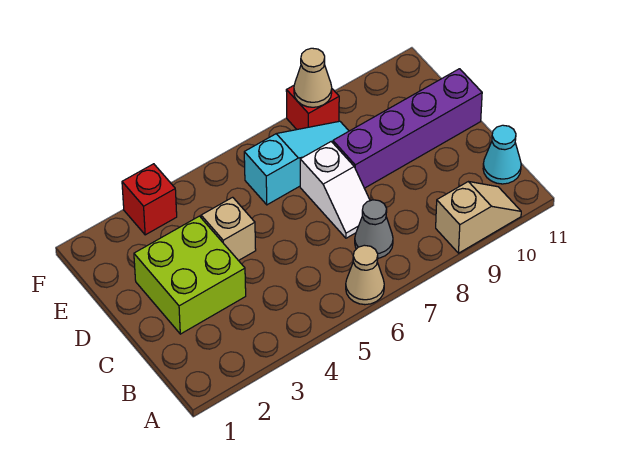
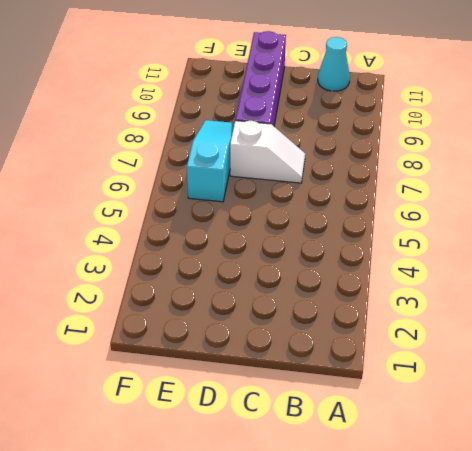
none -> tan 1x1 cone [346,245,384,305]
none -> tan 1x2 slope [436,182,521,253]
none -> grey 1x1 cone [355,200,393,258]

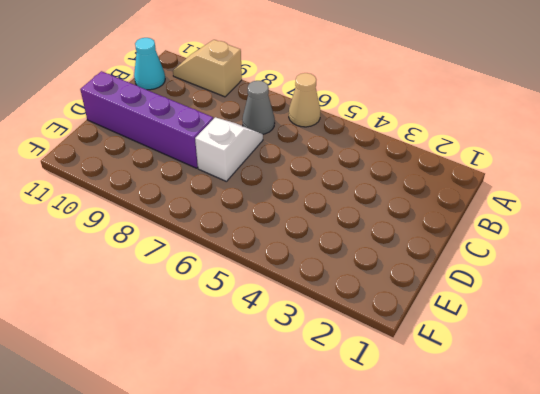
none -> lime 2x2 brick [134,216,246,334]
none -> tan 1x1 brick [201,197,256,261]
none -> cyan 1x3 slope [244,121,349,205]

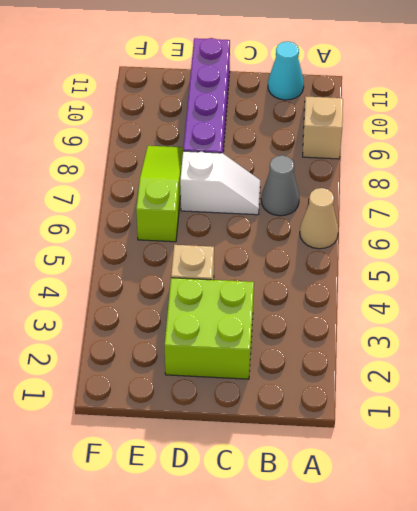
lime 1x3 slope [136,146,183,242] -> cyan 1x3 slope [244,121,349,205]
none -> red 1x1 brick [122,164,177,235]
none -> red 1x1 brick [286,86,339,129]
none -> tan 1x1 cone [294,48,332,107]

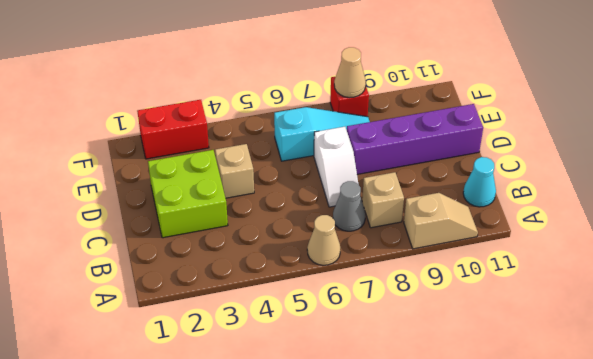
tan 1x1 brick [362,172,404,228] -> none
red 1x2 brick [137,100,209,159] -> red 1x1 brick [122,164,177,235]

